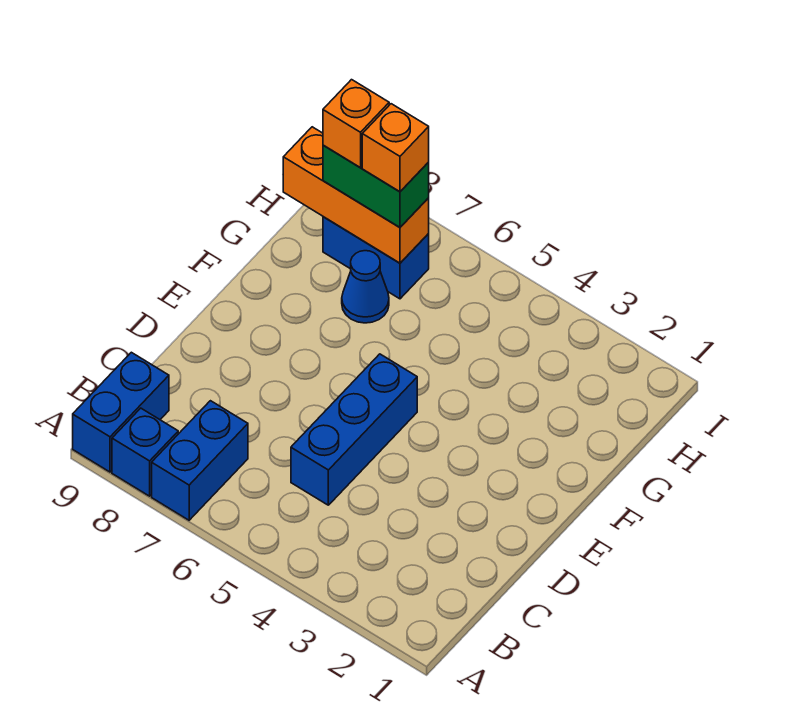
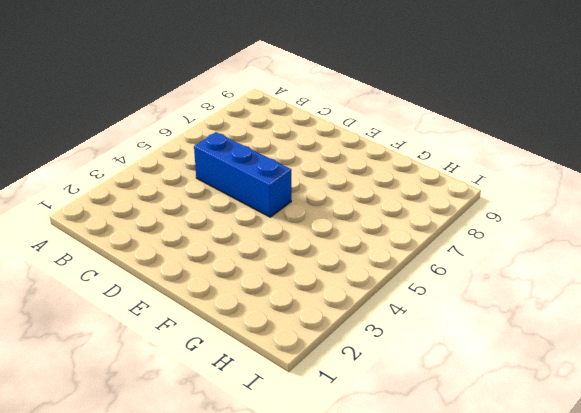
none -> blue 1x2 brick [152,401,248,520]
none -> blue 1x1 brick [112,408,178,496]

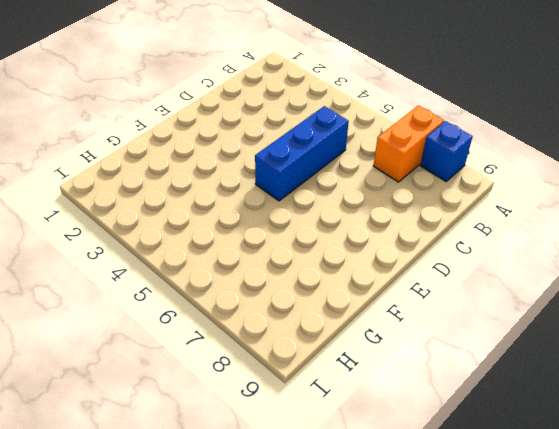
orange 1x2 brick [373,105,444,182] -> blue 1x2 brick [152,401,248,520]
none -> blue 1x2 brick [73,352,169,472]
none -> blue 1x1 cone [342,251,389,323]

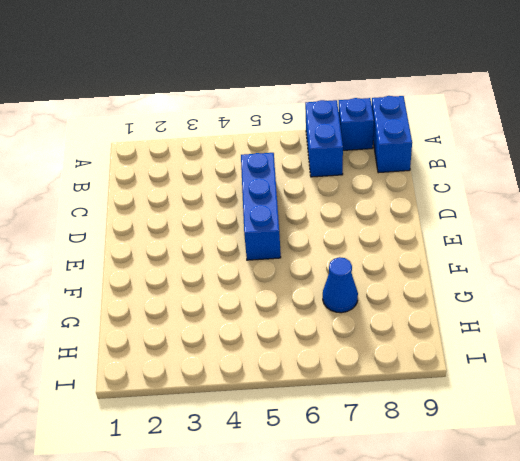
none -> blue 1x2 brick [323,217,429,299]
none -> orange 1x3 brick [283,127,429,263]

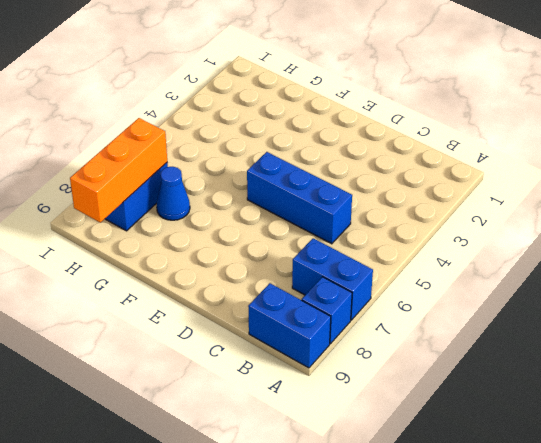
none -> green 1x2 brick [323,145,429,227]
none -> orange 1x1 brick [362,104,429,192]

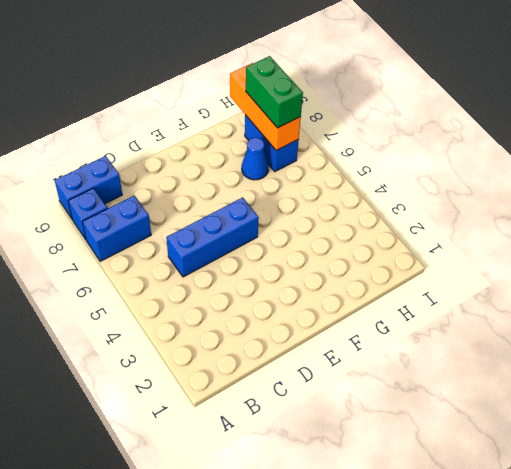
none -> orange 1x1 brick [362,104,429,192]
none -> orange 1x1 brick [323,80,389,168]

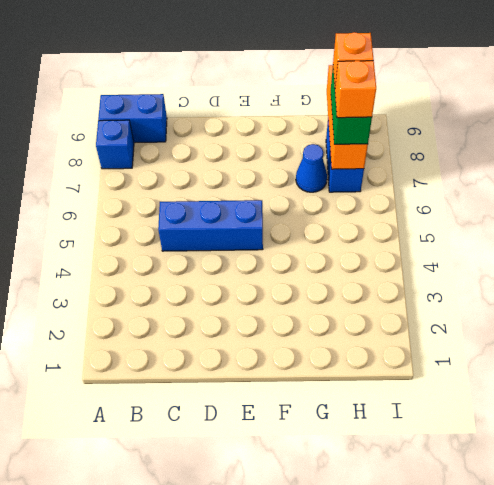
none -> blue 1x2 brick [152,401,248,520]

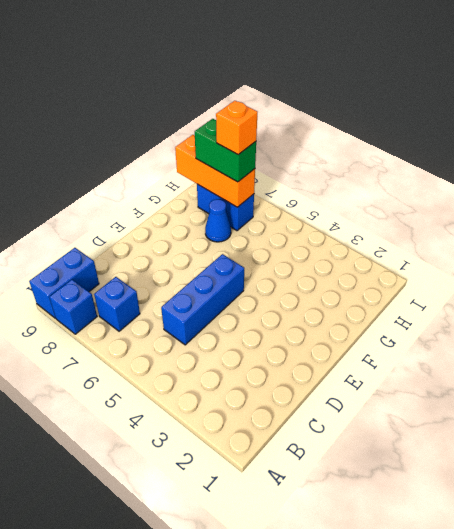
blue 1x1 brick [94,277,140,331] -> blue 1x2 brick [152,401,248,520]
none -> orange 1x1 brick [323,80,389,168]

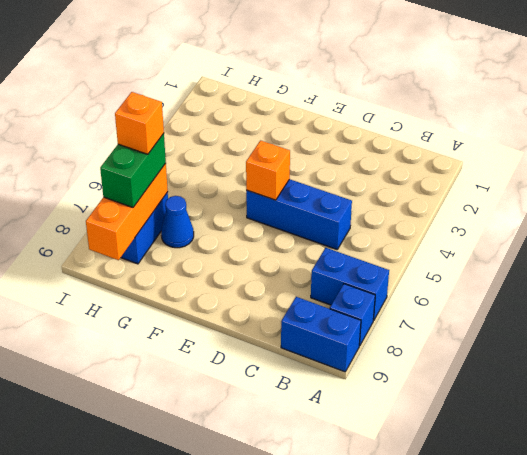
orange 1x1 brick [246,141,290,200] -> orange 1x1 brick moved to [323,80,389,168]

